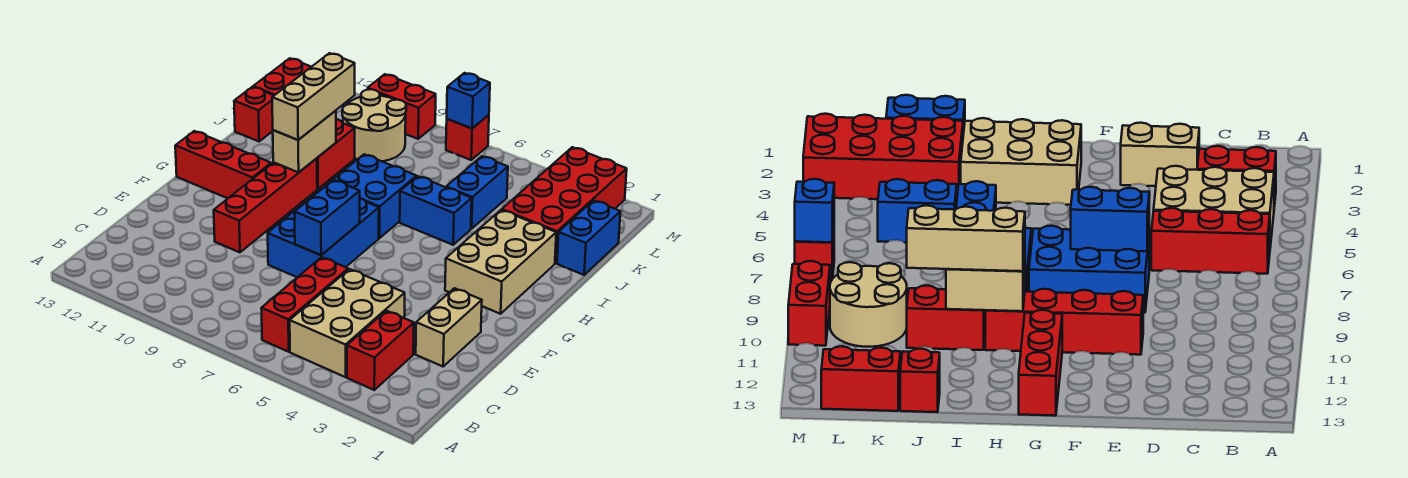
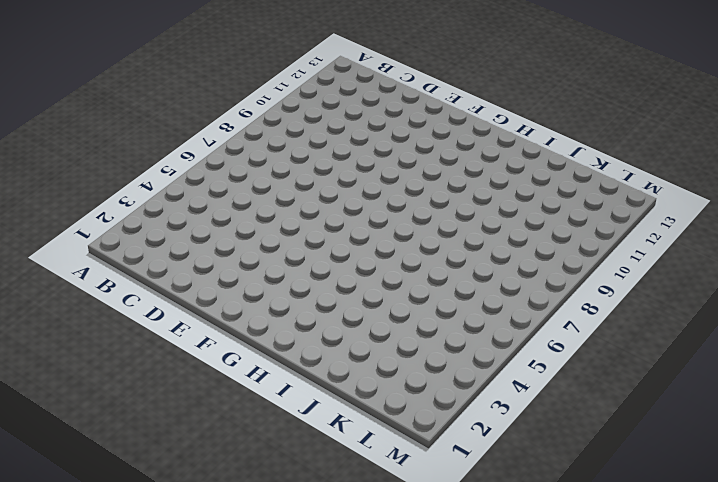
none -> red 1x2 brick [347,311,414,390]
none -> tan 2x3 brick [290,269,405,377]
none -> red 1x3 brick [261,257,348,352]

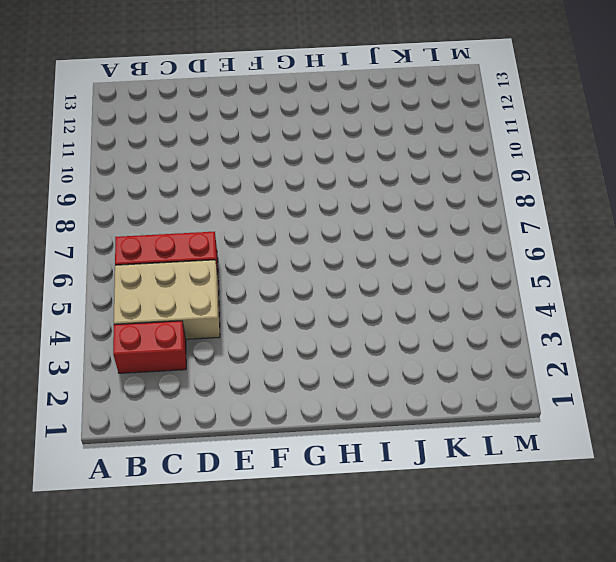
none -> tan 1x2 brick [416,288,482,366]
none -> blue 2x3 brick [268,186,379,277]
none -> red 1x4 brick [214,158,317,252]

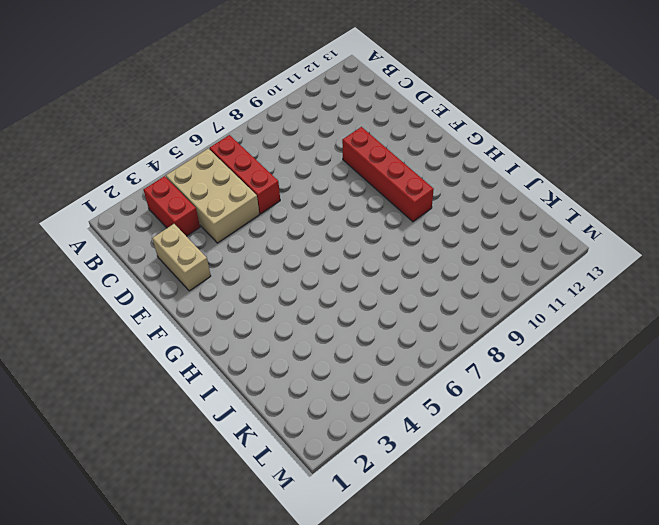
none -> blue 2x3 brick [268,186,379,277]
none -> tan 2x3 brick [445,210,556,314]
none -> red 1x3 brick [175,131,271,198]

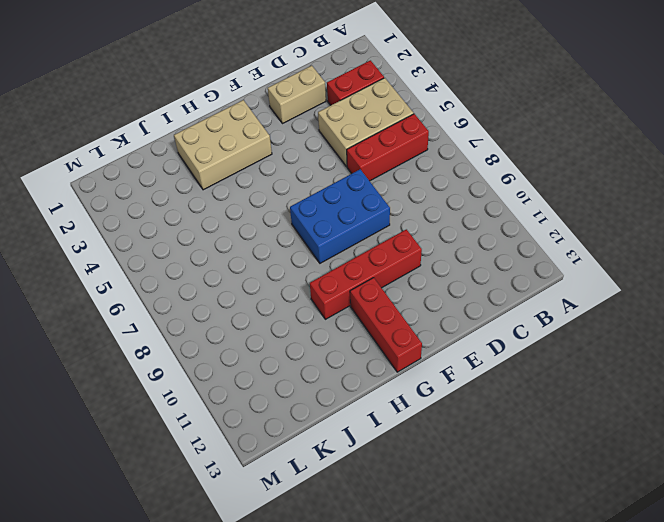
none -> blue 2x2 brick [327,154,417,238]
none -> blue 1x2 brick [400,176,472,245]
none -> red 1x2 brick [317,119,355,189]

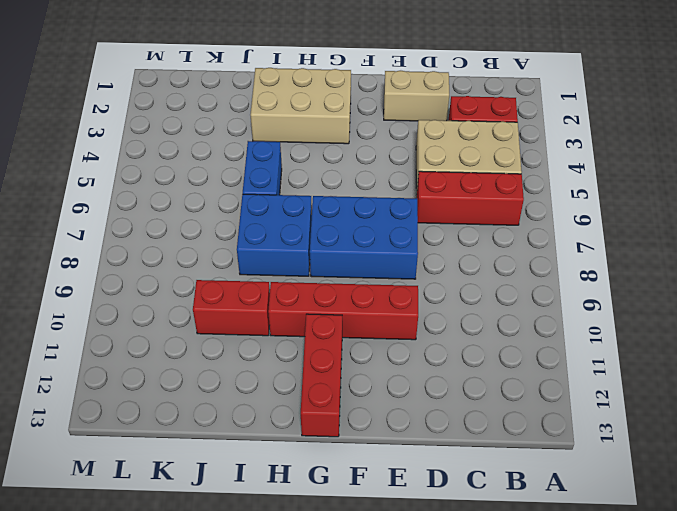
none -> blue 1x2 brick [557,201,621,275]
none -> red 2x4 brick [502,147,627,263]
none -> blue 1x2 brick [446,156,508,229]

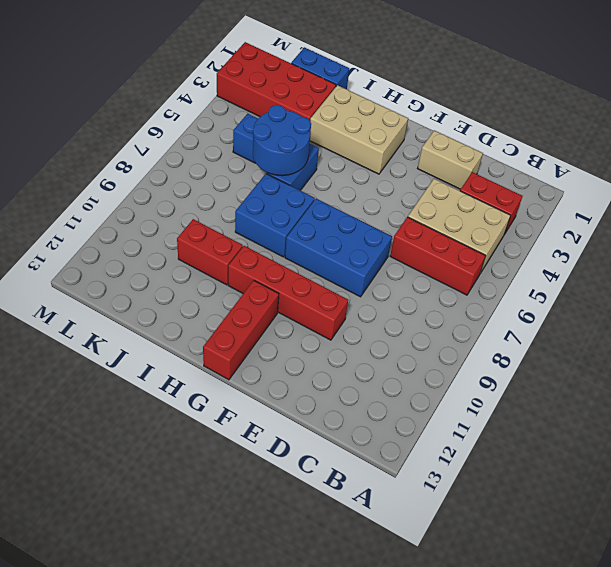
blue 2x2 round brick [253,105,311,176] -> none
none -> red 1x1 brick [234,87,274,141]
none -> tan 2x2 round brick [342,89,406,161]
none -> red 1x2 brick [253,58,311,95]

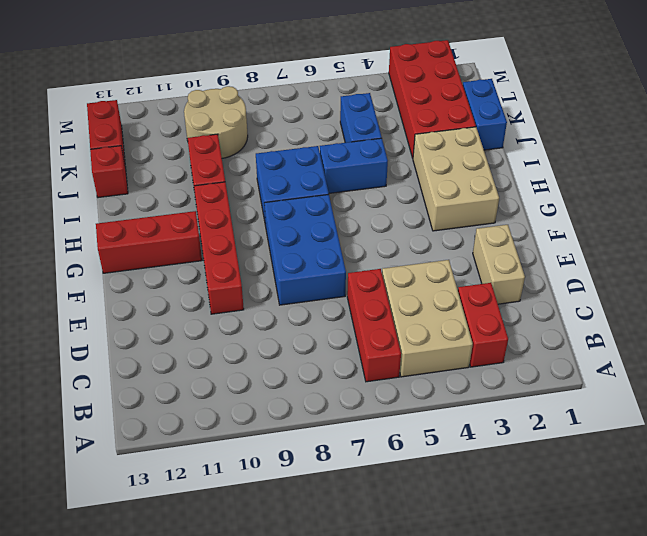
none -> red 1x1 brick [446,115,489,160]
none -> red 1x2 brick [368,74,436,139]
none -> blue 1x2 brick [295,180,360,255]

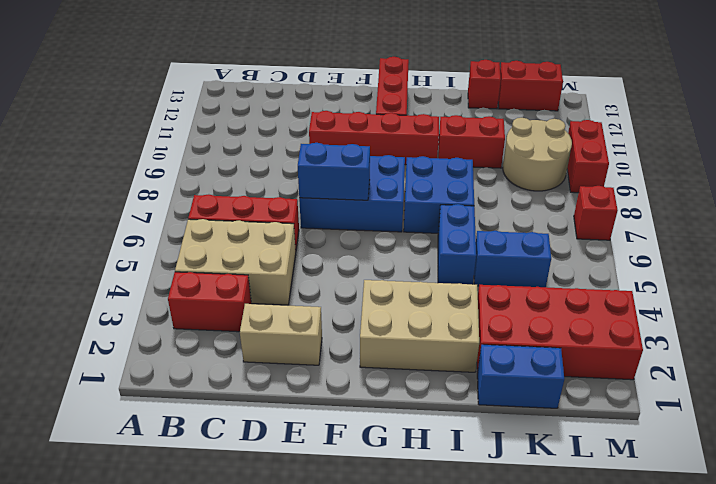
none -> tan 1x2 brick [273,111,336,172]
none -> blue 1x1 brick [447,73,490,128]
none -> tan 1x3 brick [272,53,355,140]

